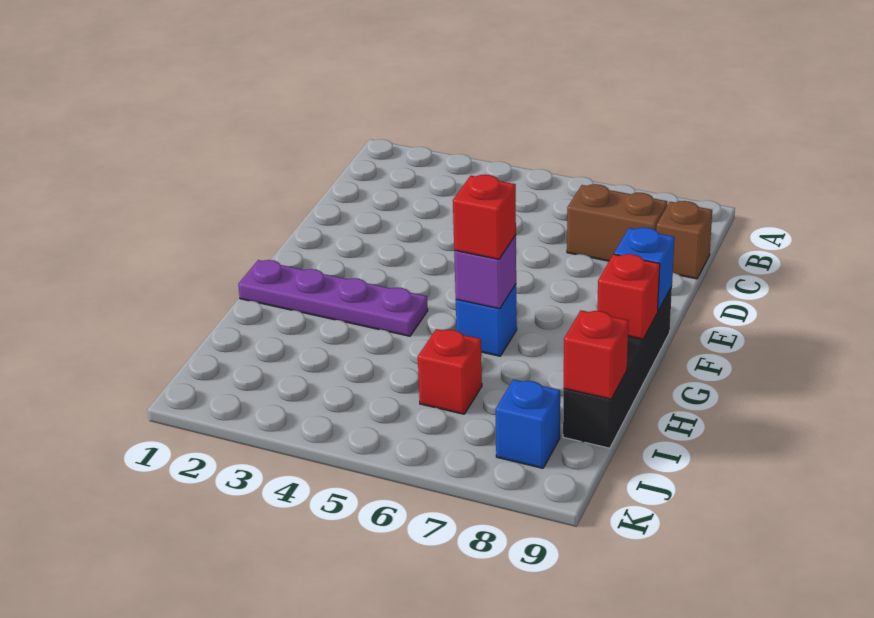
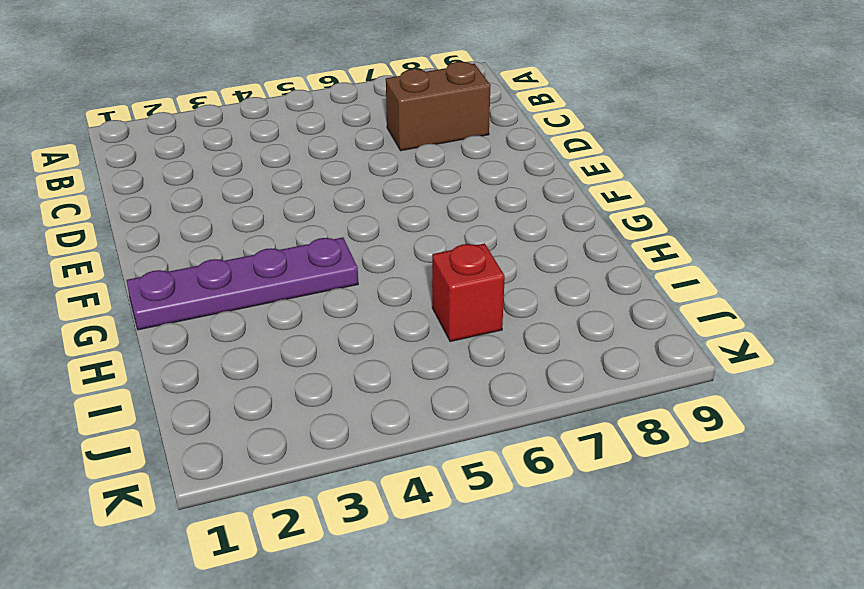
none -> brown 1x1 brick [656,201,712,279]
none -> black 1x4 brick [563,286,672,448]
none -> blue 1x1 brick [456,284,517,356]

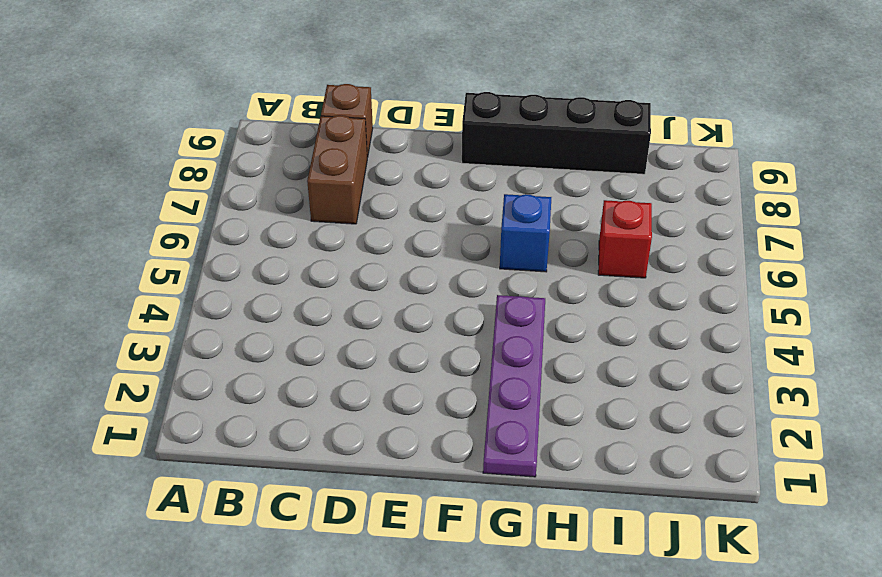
none -> blue 1x1 brick [496,380,560,468]
none -> blue 1x1 brick [614,227,674,310]
none -> purple 1x1 brick [454,235,516,309]

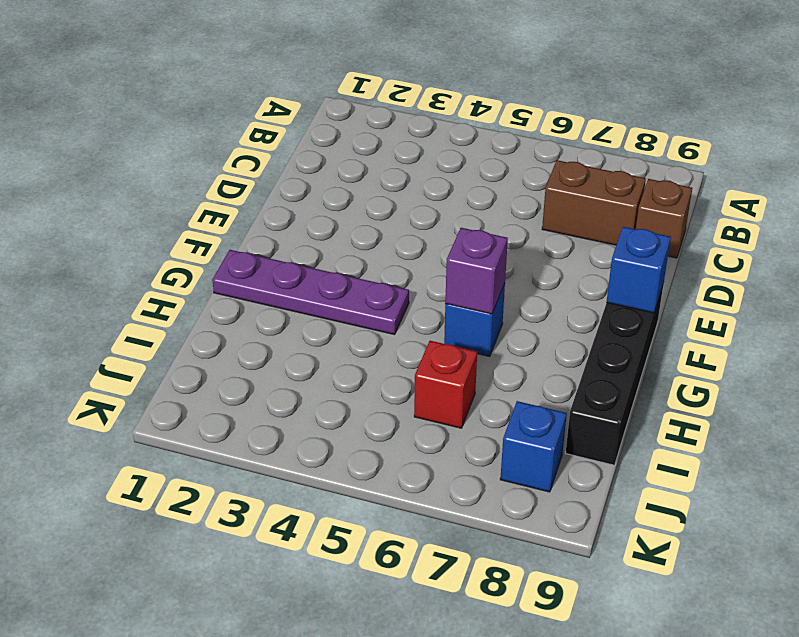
none -> red 1x1 brick [597,254,660,339]
none -> red 1x1 brick [564,310,629,399]
none -> red 1x1 brick [453,175,516,259]

